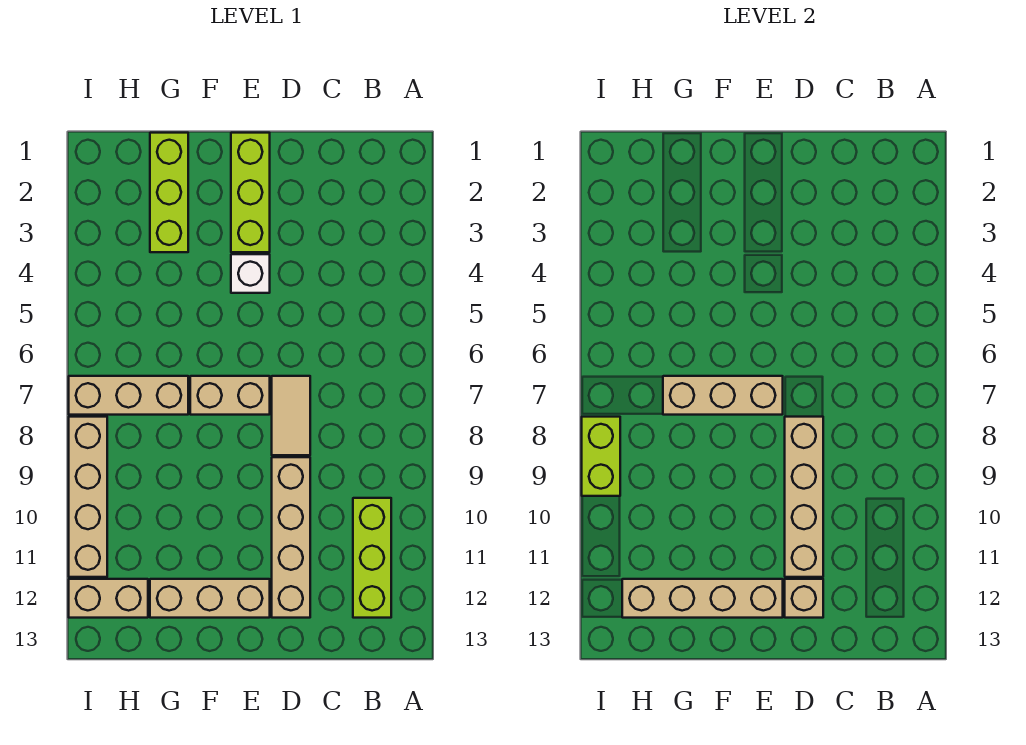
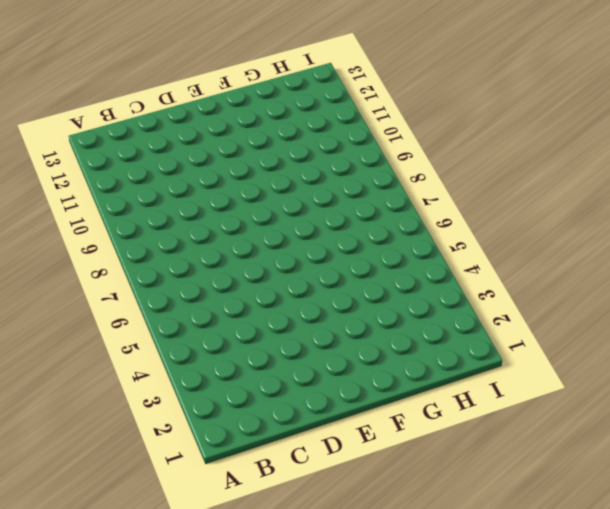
none -> lime 1x3 brick [353,498,391,618]
none -> tan 1x2 tile [272,376,310,455]
none -> tan 1x4 brick [272,457,310,618]

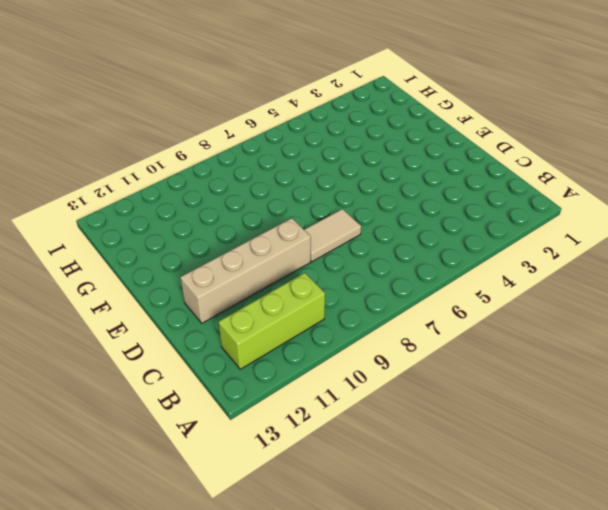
none -> lime 1x3 brick [231,133,270,252]
none -> white 1x1 brick [231,254,270,293]
none -> tan 1x2 brick [190,376,270,415]

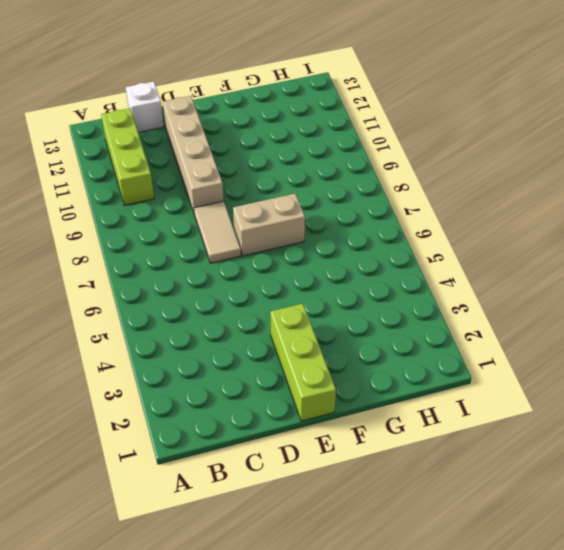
white 1x1 brick [126,81,164,132] -> white 1x1 brick moved to [231,254,270,293]
none -> tan 1x3 brick [150,579,270,618]
none -> lime 1x3 brick [150,133,188,252]
none -> tan 1x3 brick [69,376,188,415]

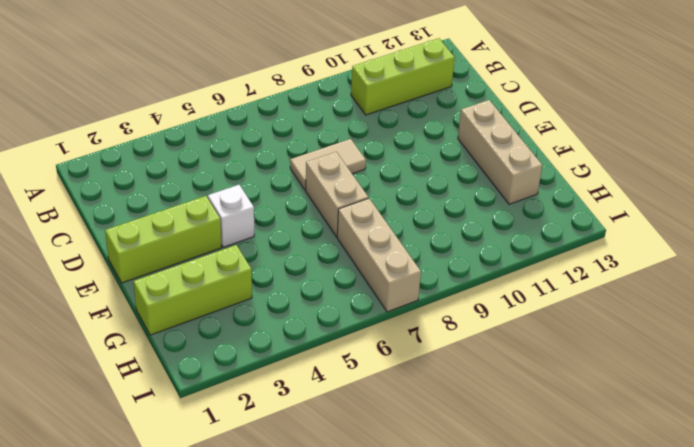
none -> tan 1x4 brick [272,457,310,618]
none -> tan 1x2 brick [69,579,148,618]
none -> tan 1x4 brick [69,417,107,577]

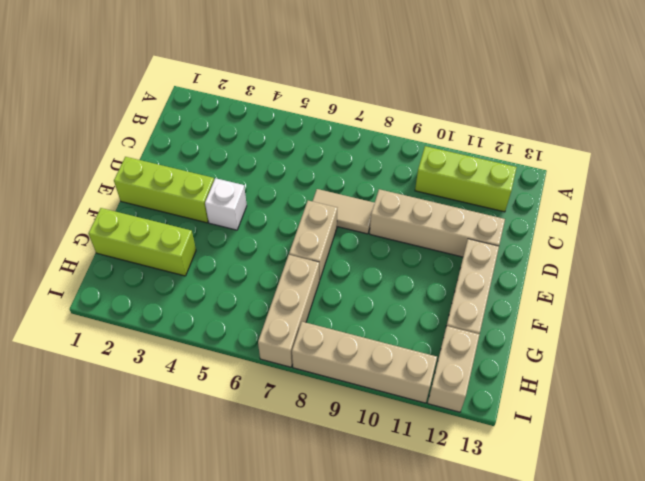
none -> tan 1x4 brick [785,417,823,577]
none -> tan 1x1 brick [785,579,823,618]
none -> tan 1x3 brick [663,376,783,415]

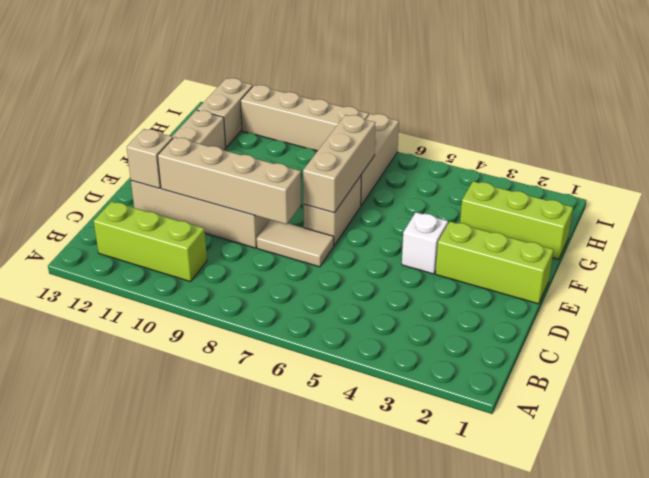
none -> tan 1x4 brick [622,579,783,618]
none -> lime 1x2 brick [582,417,620,496]

